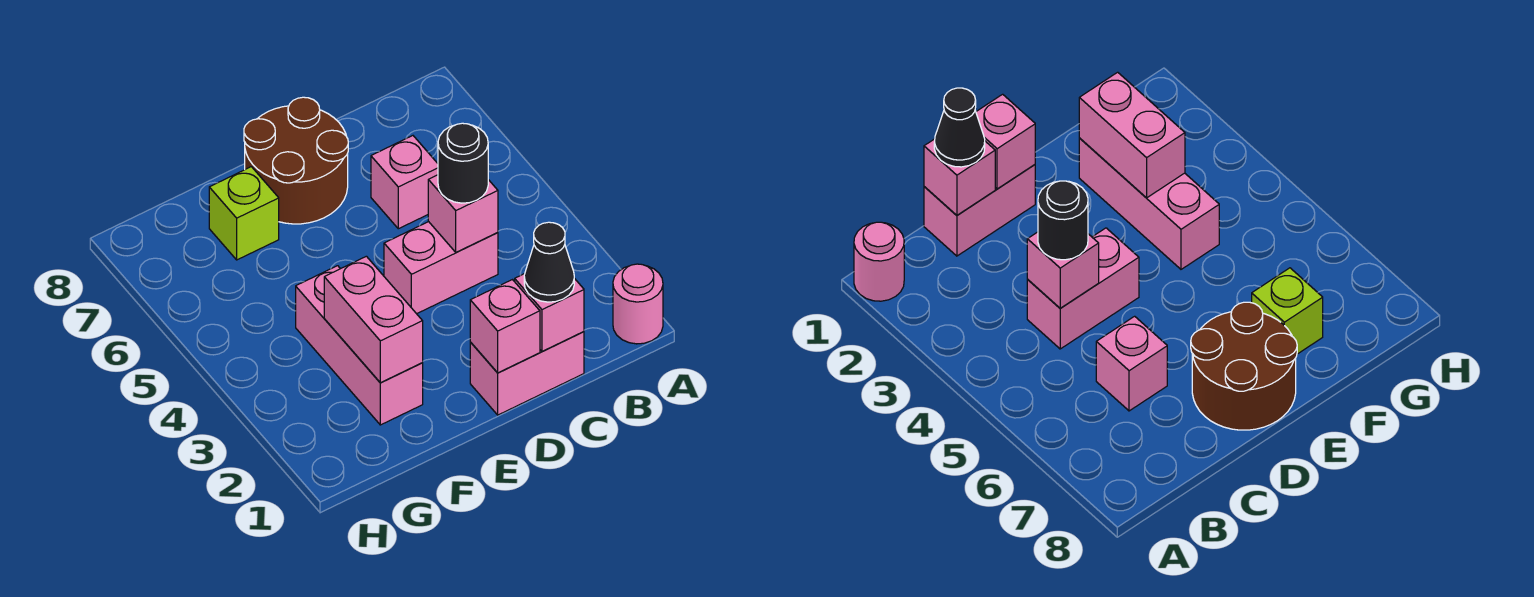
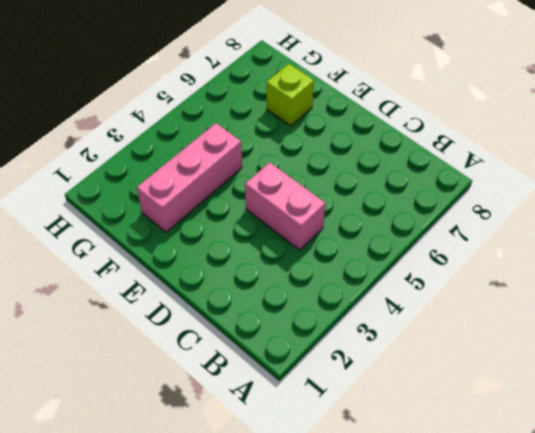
none -> pink 1x1 round brick [613,264,663,344]
none -> pink 1x2 brick [470,332,584,415]
none -> pink 1x1 brick [371,136,438,229]

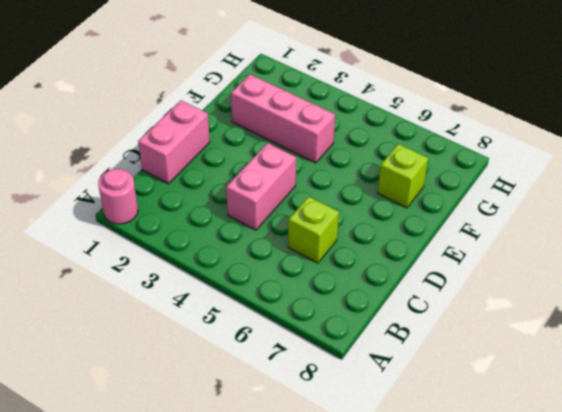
lime 1x1 brick [288,196,339,263] -> pink 1x1 brick [371,136,438,229]
none -> brown 2x2 round brick [244,97,348,224]
none -> pink 1x1 brick [515,274,584,352]
none -> pink 1x1 brick [428,175,498,252]

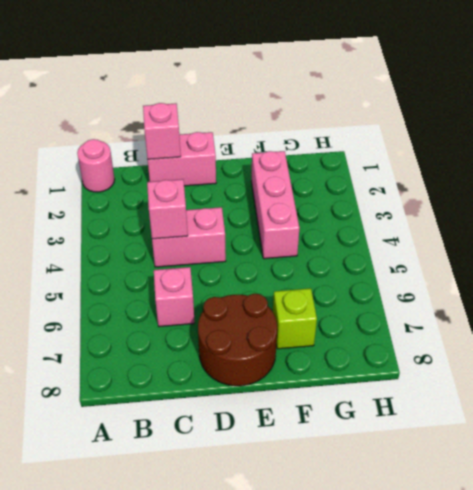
none -> pink 1x1 brick [470,280,540,373]
none -> pink 1x2 brick [324,256,423,383]
none -> black 1x1 cone [524,222,574,302]

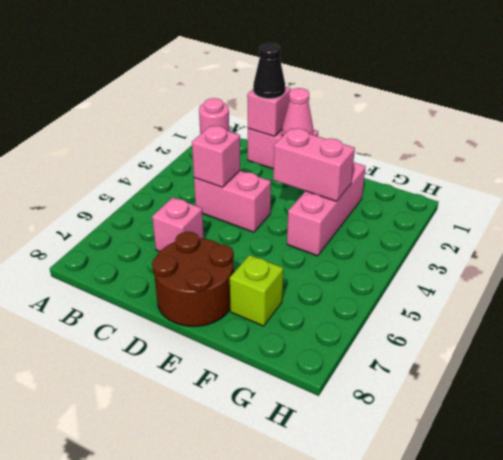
pink 1x1 cone [282,88,313,136] -> pink 1x1 brick [470,280,540,373]
pink 1x2 brick [273,128,355,201] -> pink 1x2 brick turned to [324,256,423,383]
none -> black 1x1 round brick [438,123,488,203]

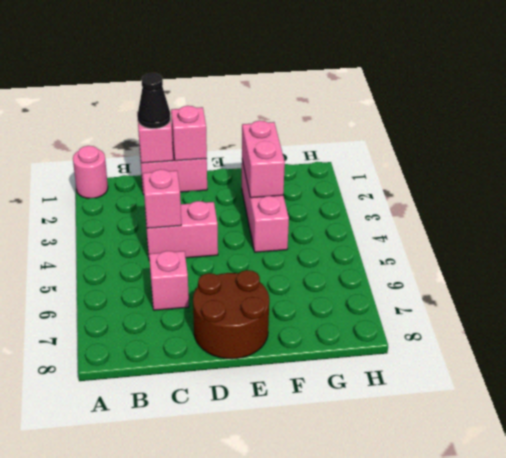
none -> lime 1x1 brick [209,167,279,260]
none -> black 1x1 round brick [438,123,488,203]

